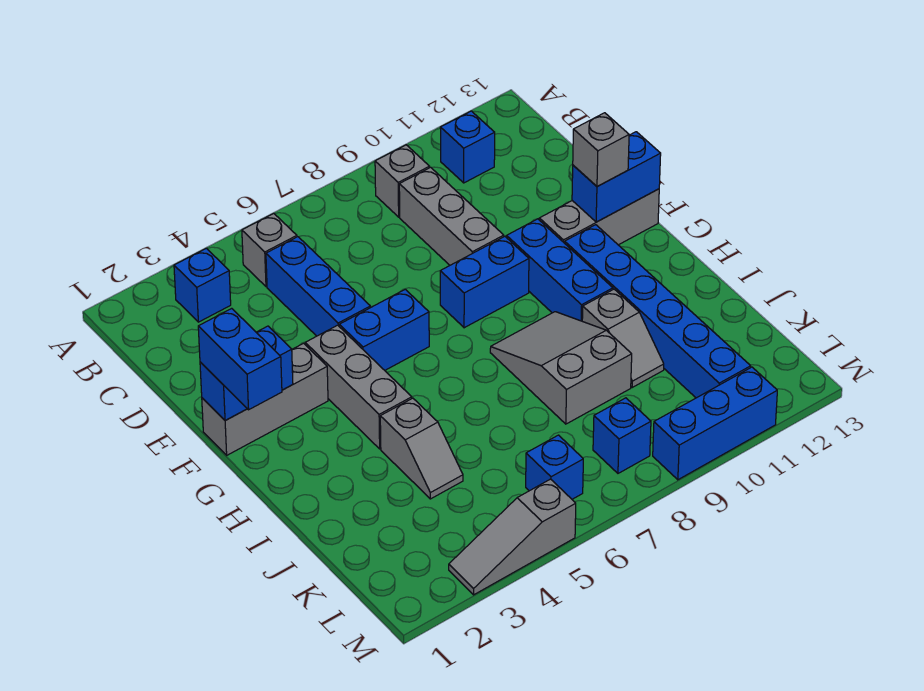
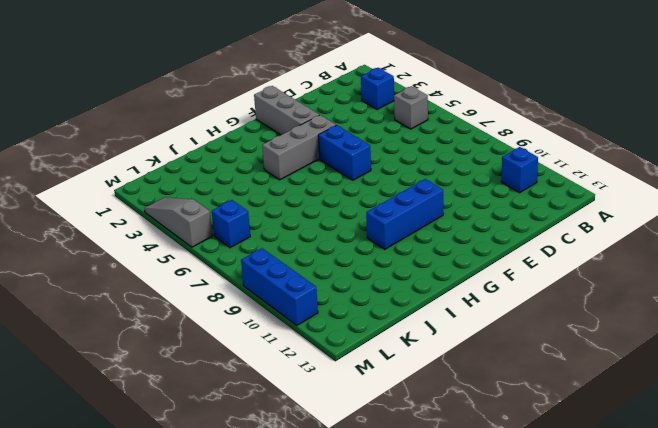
none -> grey 1x1 brick [375,145,430,217]
none -> blue 1x3 brick [266,237,370,336]
none -> grey 1x3 brick [399,167,504,265]

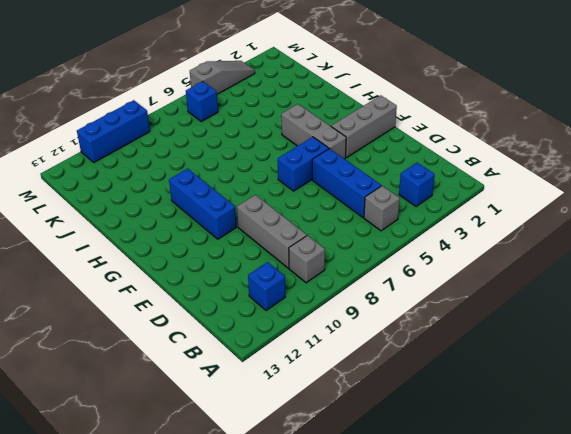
none -> blue 1x2 brick [440,237,529,328]
none -> grey 1x3 brick [539,189,659,245]
none -> blue 1x6 brick [565,225,751,398]

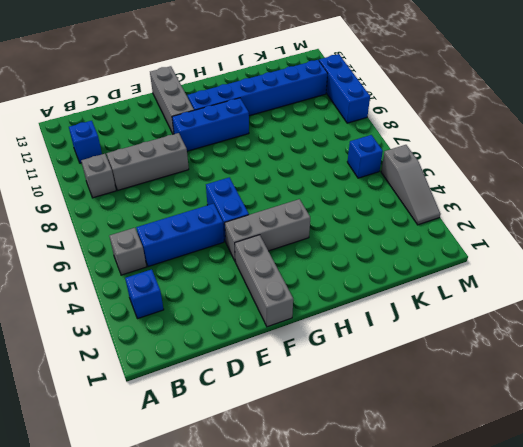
none -> blue 1x2 brick [440,237,529,328]
none -> grey 2x3 slope [490,312,632,424]
none -> grey 1x2 slope [380,398,463,499]

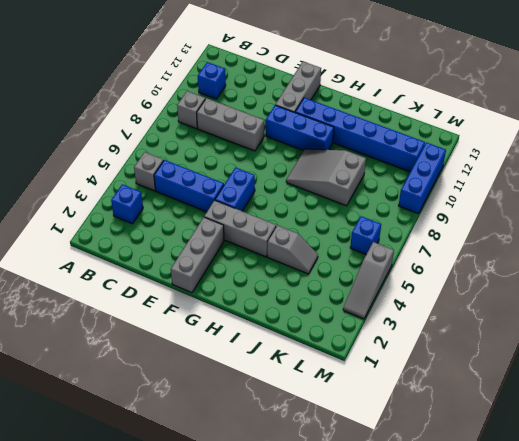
none -> blue 1x2 brick [440,237,529,328]
none -> grey 1x2 slope [582,289,664,387]
none -> blue 1x1 brick [593,398,651,473]

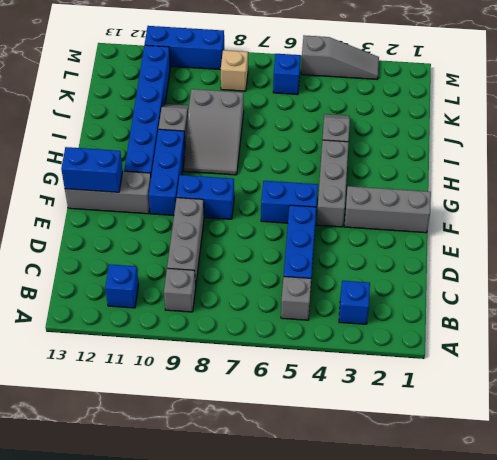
tan 1x1 brick [221,50,248,91] -> blue 1x1 brick [593,398,651,473]
none -> blue 1x2 brick [200,326,293,421]
none -> blue 1x2 brick [198,308,282,410]
none -> grey 1x1 brick [573,113,629,187]

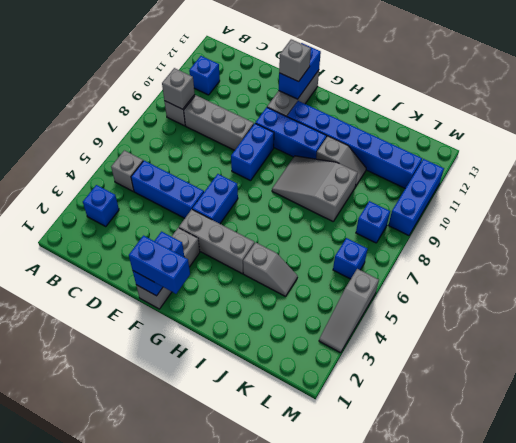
grey 1x1 brick [162,68,195,109] -> none

